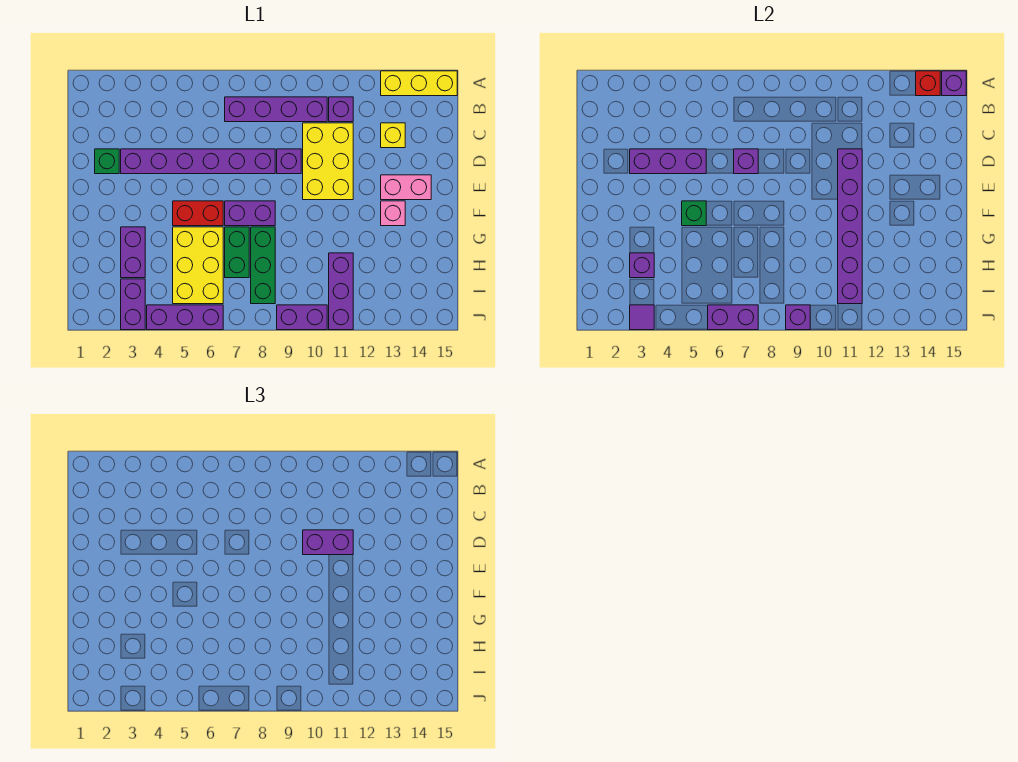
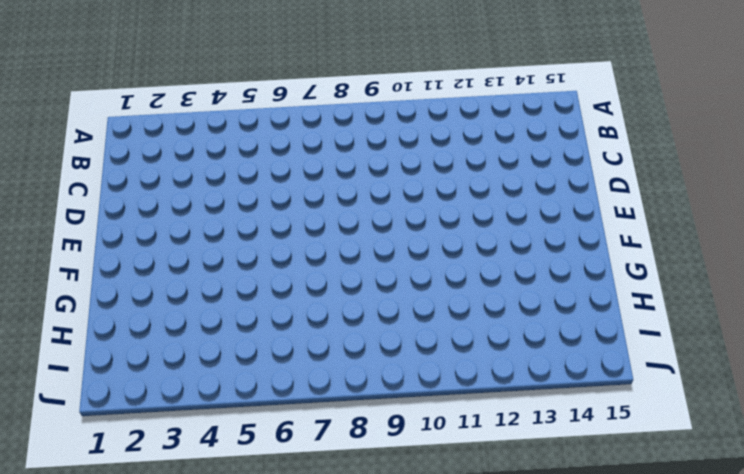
none -> yellow 1x3 brick [381,71,457,96]
none -> purple 1x4 brick [225,97,327,122]
none -> purple 1x1 brick [329,97,353,122]
none -> yellow 2x3 brick [303,123,353,200]

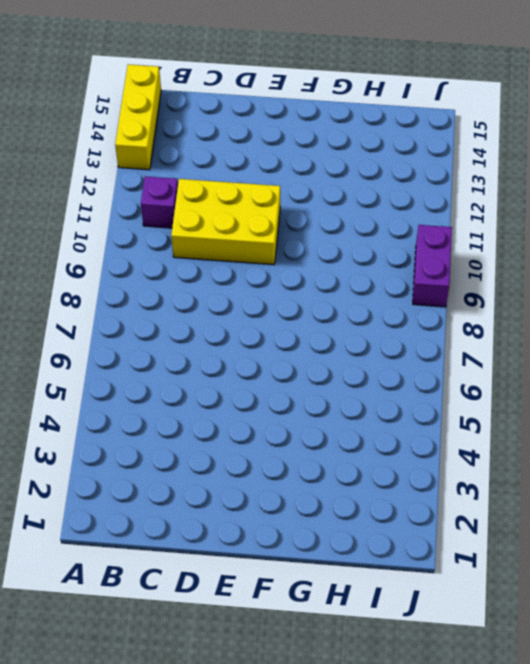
none -> purple 1x4 brick [225,97,327,122]
none -> yellow 1x1 brick [381,123,405,148]
none -> green 1x1 brick [95,149,119,174]
none -> purple 1x6 brick [121,149,275,174]

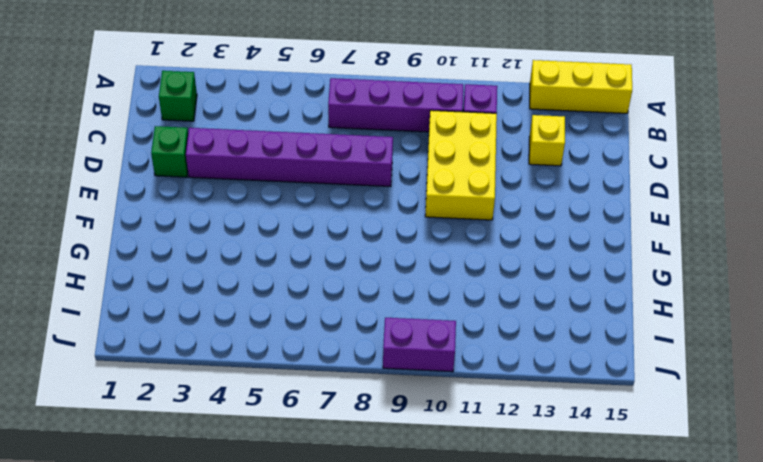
green 1x1 brick [159,71,197,121] -> green 1x1 brick moved to [682,201,706,226]
none -> purple 1x1 brick [277,149,301,174]
none -> pink 1x2 brick [381,175,431,200]
none -> red 1x2 brick [173,201,223,226]
none -> purple 1x2 brick [225,201,275,226]

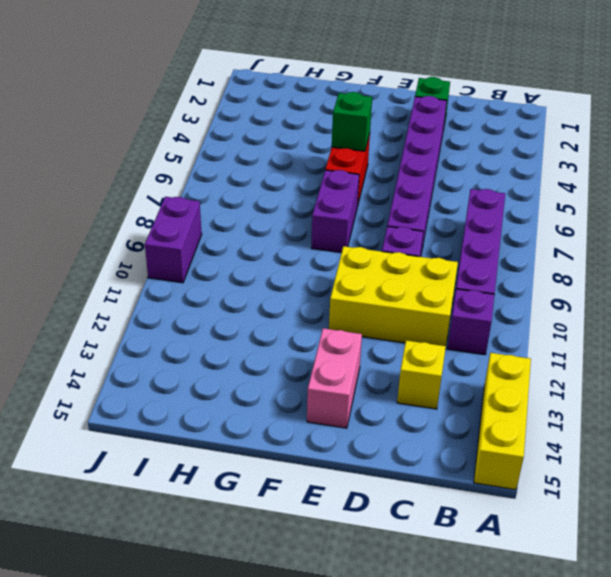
none -> pink 1x1 brick [381,201,405,226]
none -> purple 1x2 brick [121,227,145,278]
none -> yellow 2x3 brick [173,227,223,304]
none -> green 1x2 brick [225,227,249,278]

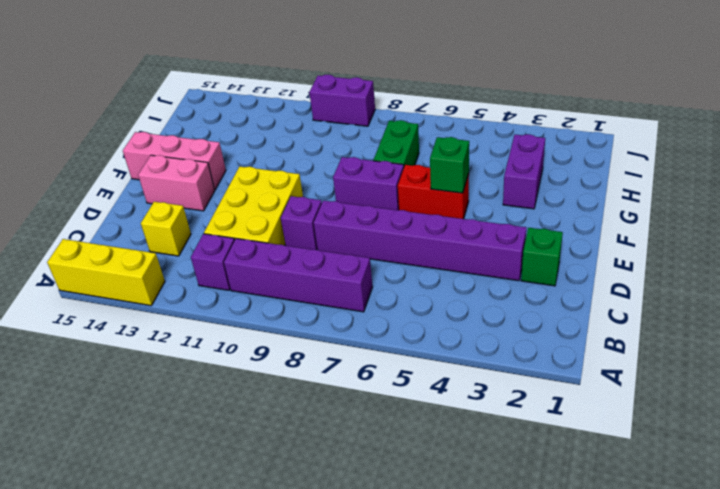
pink 1x3 brick [123,132,226,190] -> pink 1x1 brick [381,201,405,226]
none -> yellow 2x3 brick [173,227,223,304]
none -> green 1x3 brick [251,227,275,304]
none -> purple 1x3 brick [329,253,353,330]
none -> purple 1x2 brick [121,279,145,330]

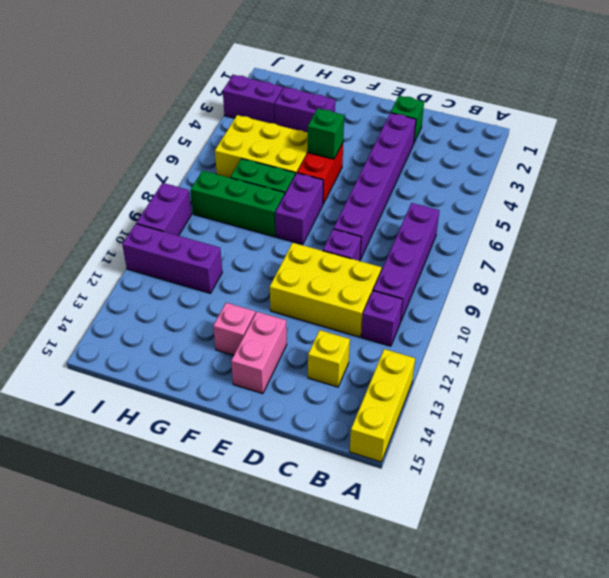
none -> purple 1x3 brick [147,305,223,330]
none -> red 1x1 brick [916,71,940,96]
none -> purple 1x1 brick [942,71,966,96]
none -> purple 1x3 brick [630,149,706,174]

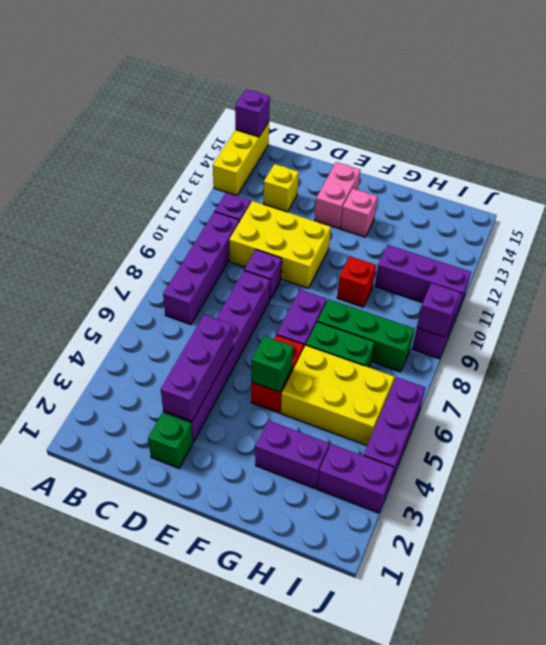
red 1x1 brick [337,256,376,307] -> red 1x1 brick moved to [916,71,940,96]
none -> purple 1x1 brick [734,149,758,174]
none -> purple 1x6 brick [838,149,862,304]
none -> purple 1x1 brick [630,253,654,278]
none -> purple 1x1 tile [630,305,654,330]

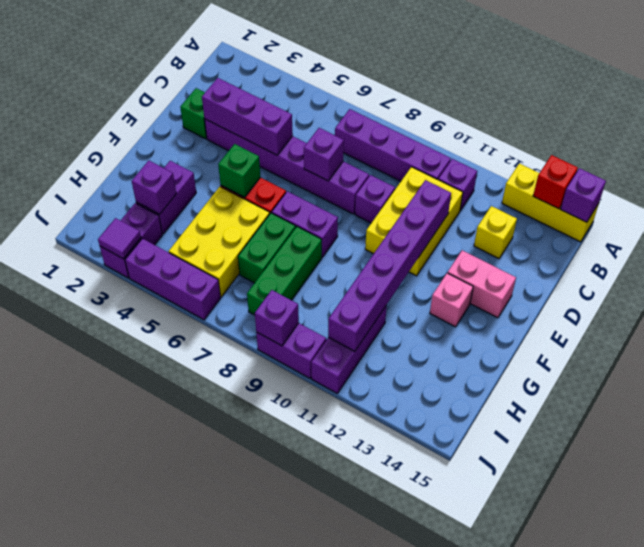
none -> purple 1x2 brick [708,305,758,330]
none -> purple 1x2 brick [303,530,353,555]

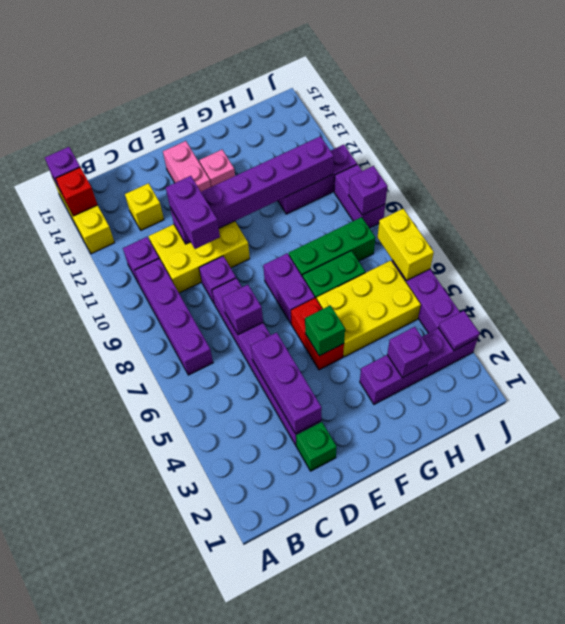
yellow 1x2 brick [377,209,434,281] -> purple 1x2 brick [708,305,758,330]

